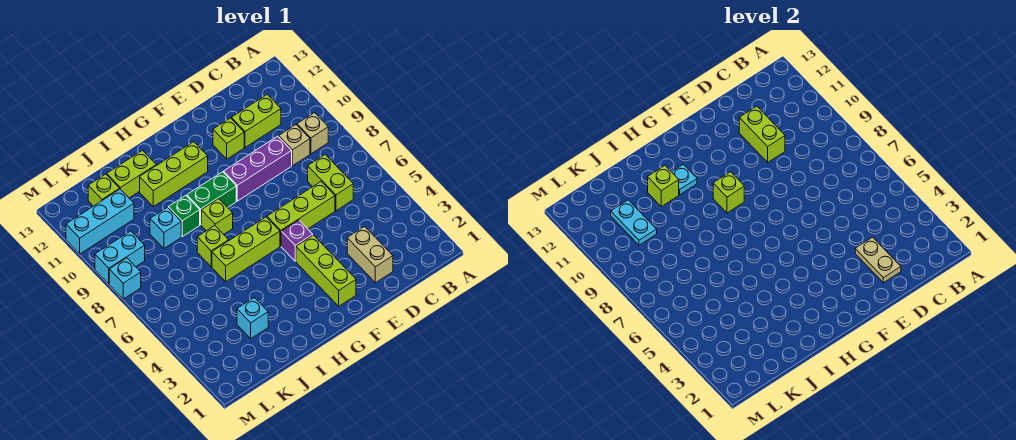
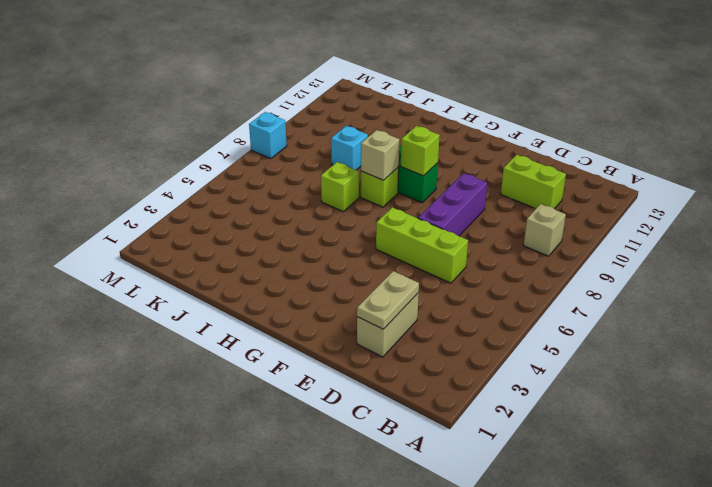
purple 1x3 brick [418,173,487,236] -> purple 1x3 brick turned to [224,136,292,201]
tan 1x1 brick [361,130,400,180] -> tan 1x1 brick moved to [279,125,310,166]
none -> lime 1x2 brick [308,155,353,211]
none -> lime 1x1 brick [213,118,244,159]
none -> lime 1x3 brick [296,235,356,306]

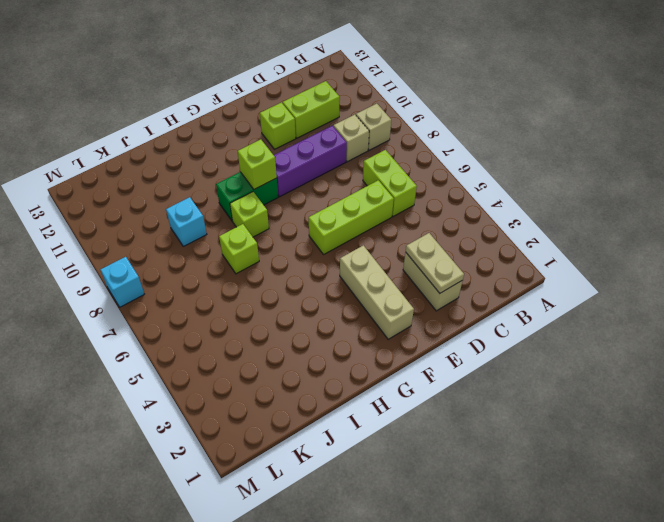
tan 1x3 brick [340,245,414,339] -> lime 1x3 brick [296,235,356,306]
none -> purple 1x1 brick [281,220,313,261]
none -> lime 1x3 brick [212,217,280,282]
none -> lime 1x3 brick [140,142,208,206]

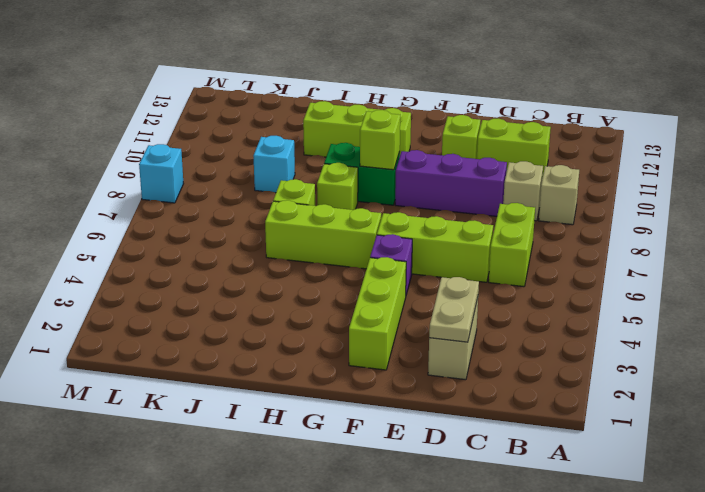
none -> green 1x1 brick [168,196,200,237]
none -> lime 1x2 brick [107,150,156,198]
none -> cyan 1x1 brick [237,298,268,339]

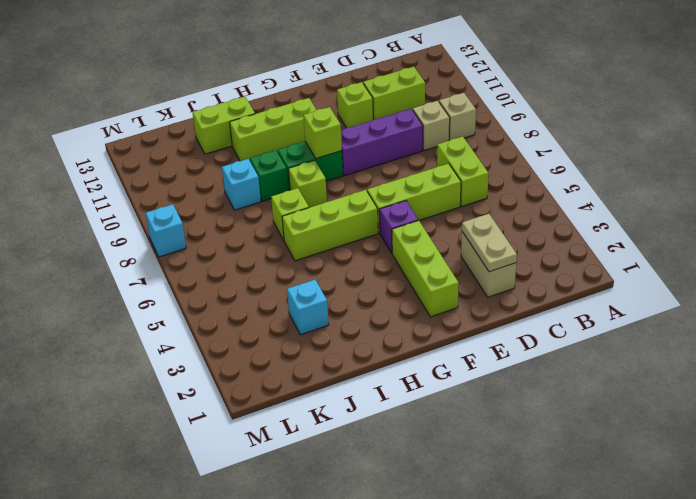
none -> cyan 1x3 brick [66,189,134,254]
none -> lime 1x1 brick [88,174,120,206]
none -> cyan 1x2 brick [95,231,145,284]

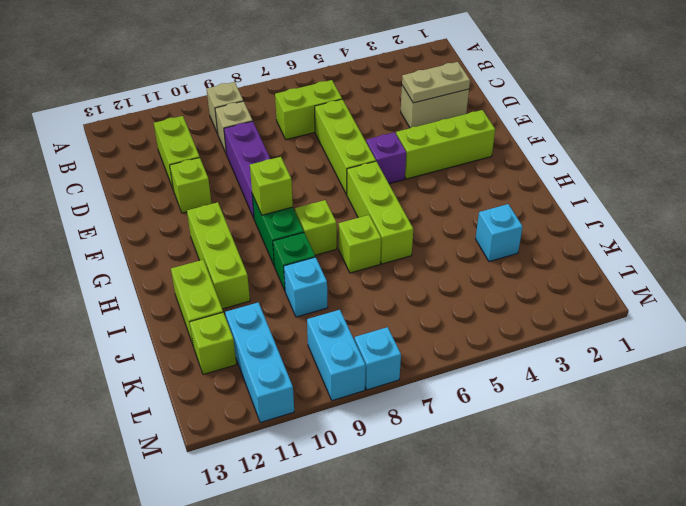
none -> lime 1x2 brick [739,106,785,162]
none -> cyan 1x1 plate [672,164,697,195]
none -> lime 1x1 brick [648,166,679,206]

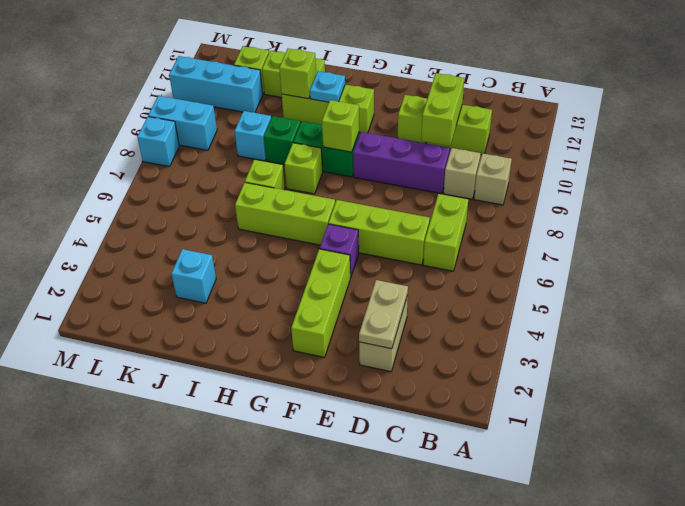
none -> cyan 1x2 plate [611,200,657,245]

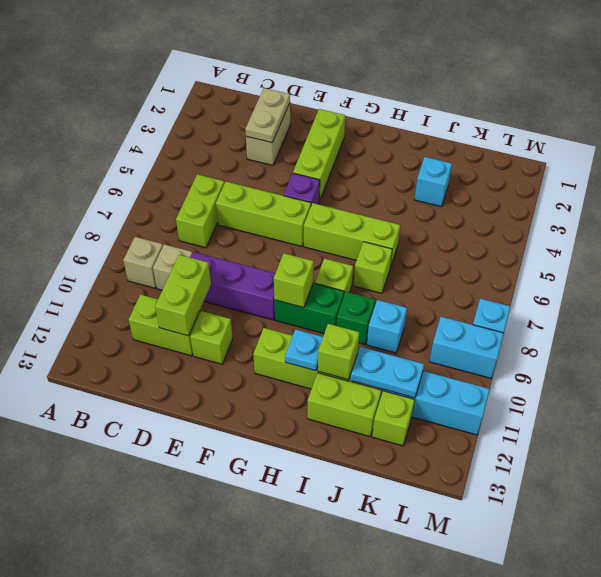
cyan 1x2 plate [350,347,424,398] -> cyan 1x2 plate turned to [611,200,657,245]

